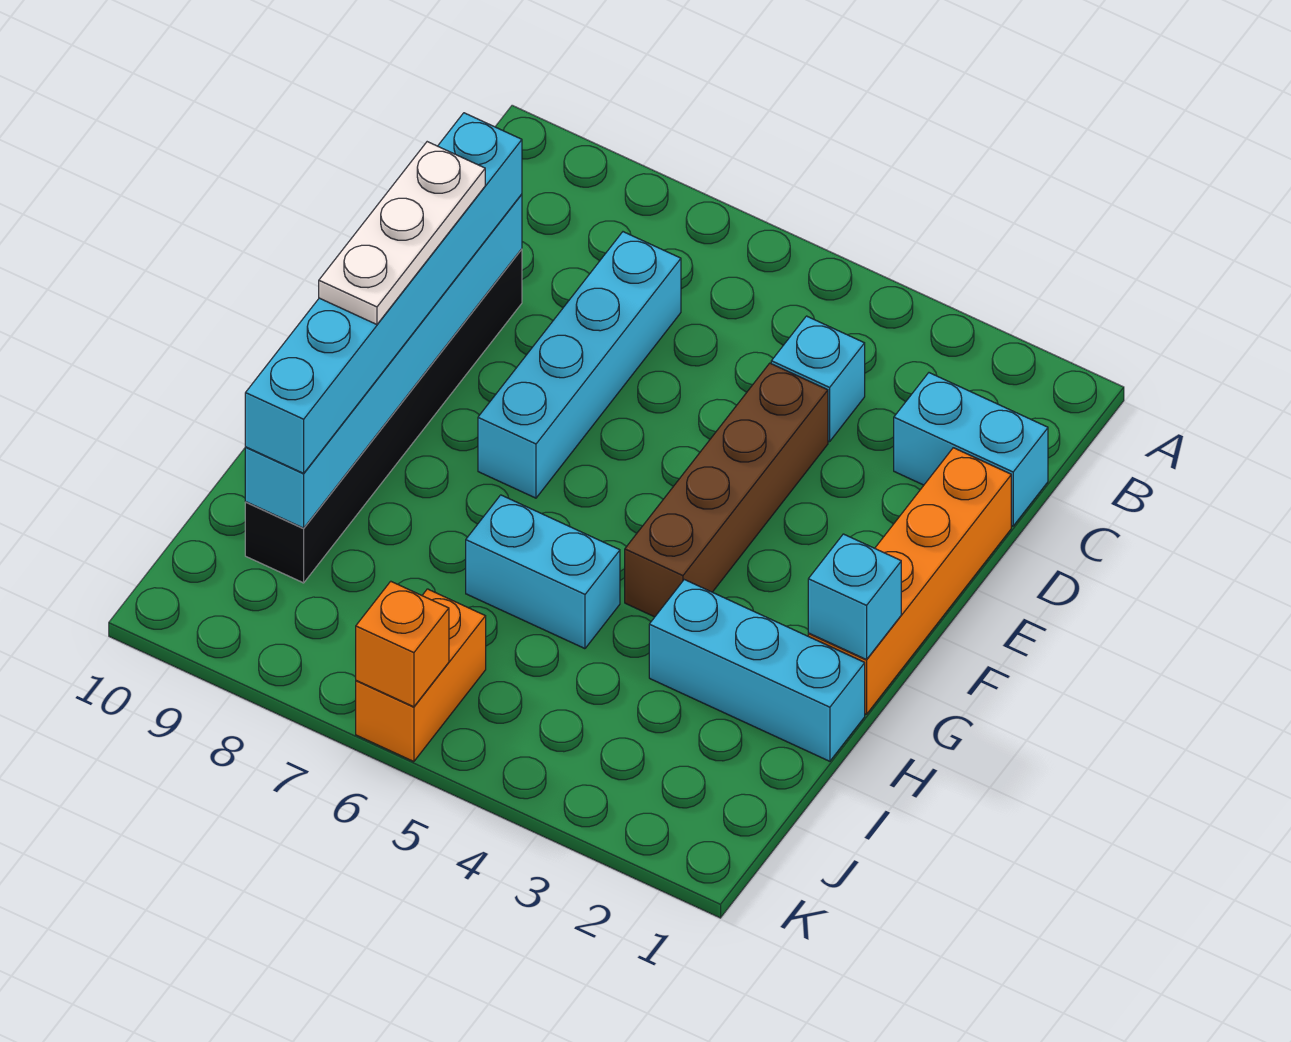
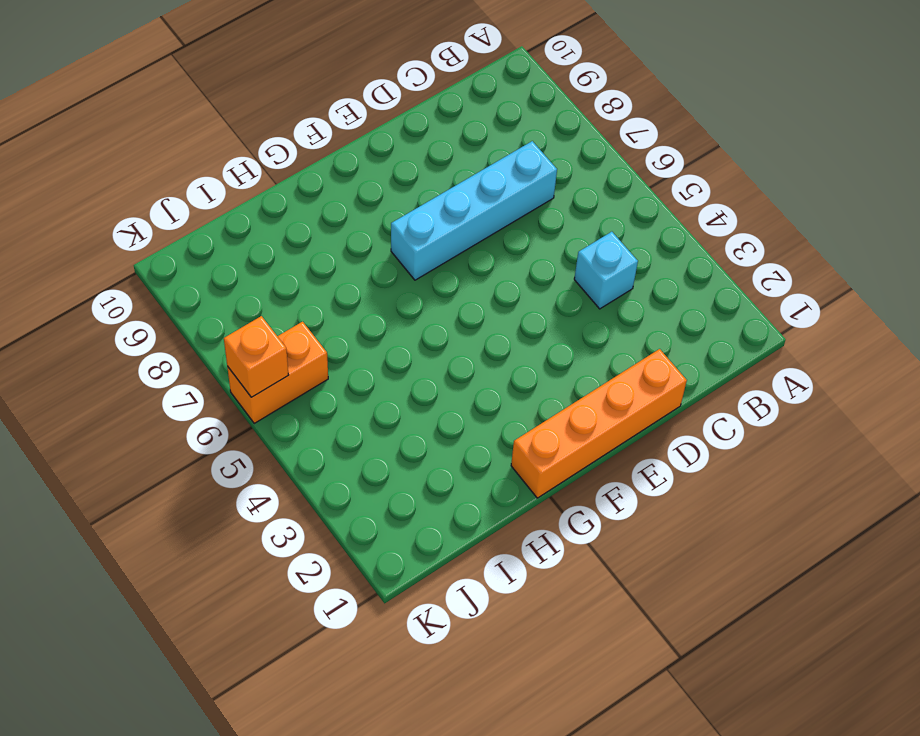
none -> cyan 1x2 brick [894,373,1048,526]
none -> brown 1x4 brick [625,363,828,617]
none -> black 1x6 brick [245,249,522,583]

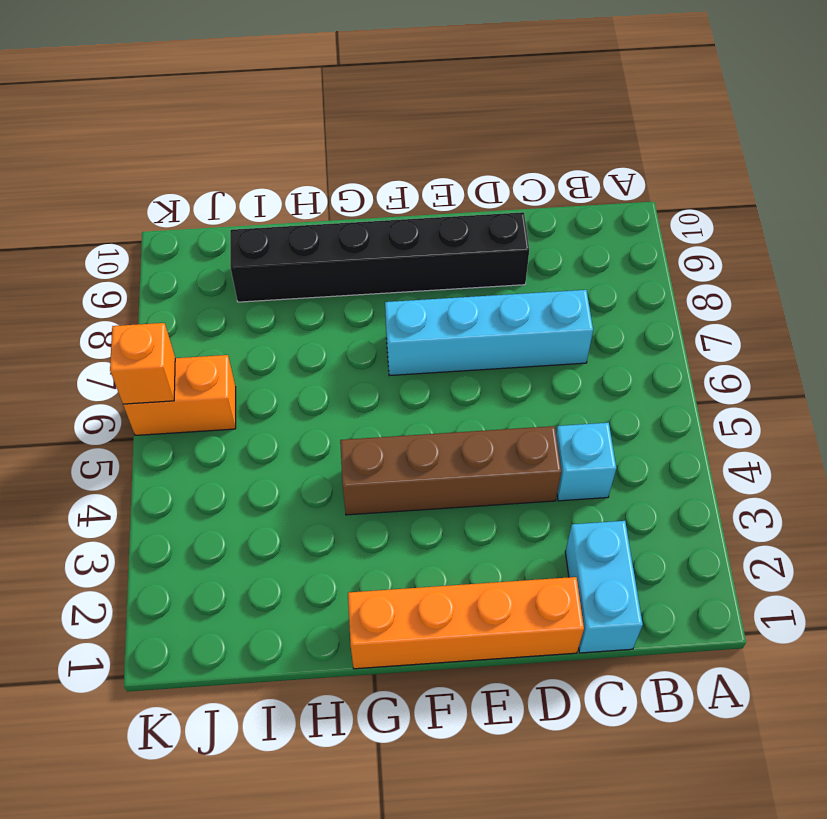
none -> cyan 1x3 brick [649,580,865,761]
none -> cyan 1x2 brick [466,495,620,649]
none -> cyan 1x6 brick [245,194,522,528]

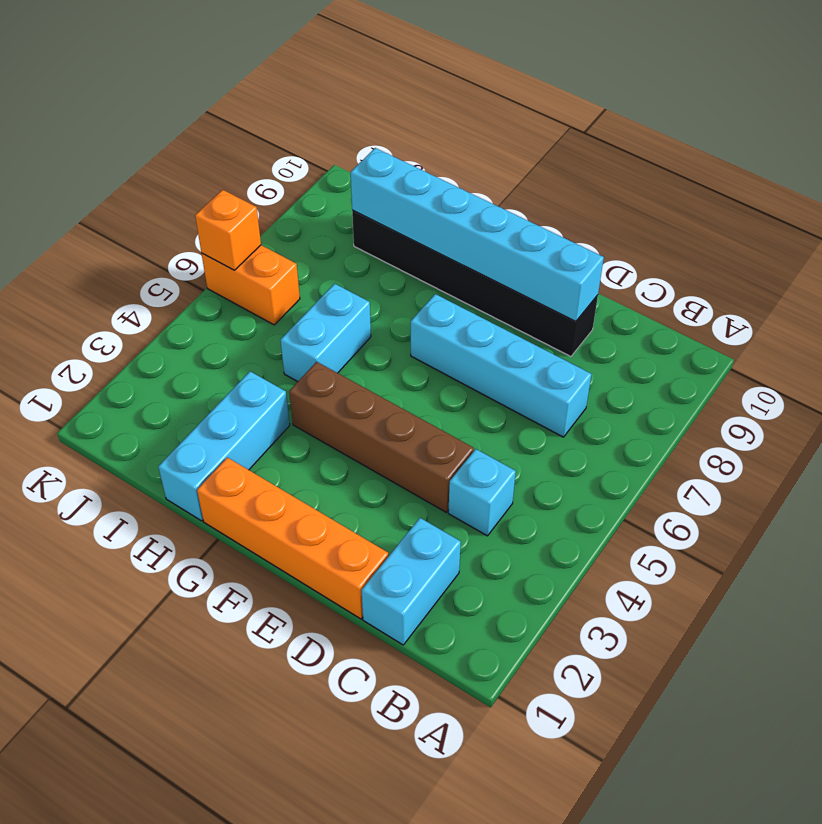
none -> cyan 1x1 brick [808,534,901,660]
none -> cyan 1x6 brick [245,113,522,473]
none -> white 1x3 plate [319,142,485,325]

